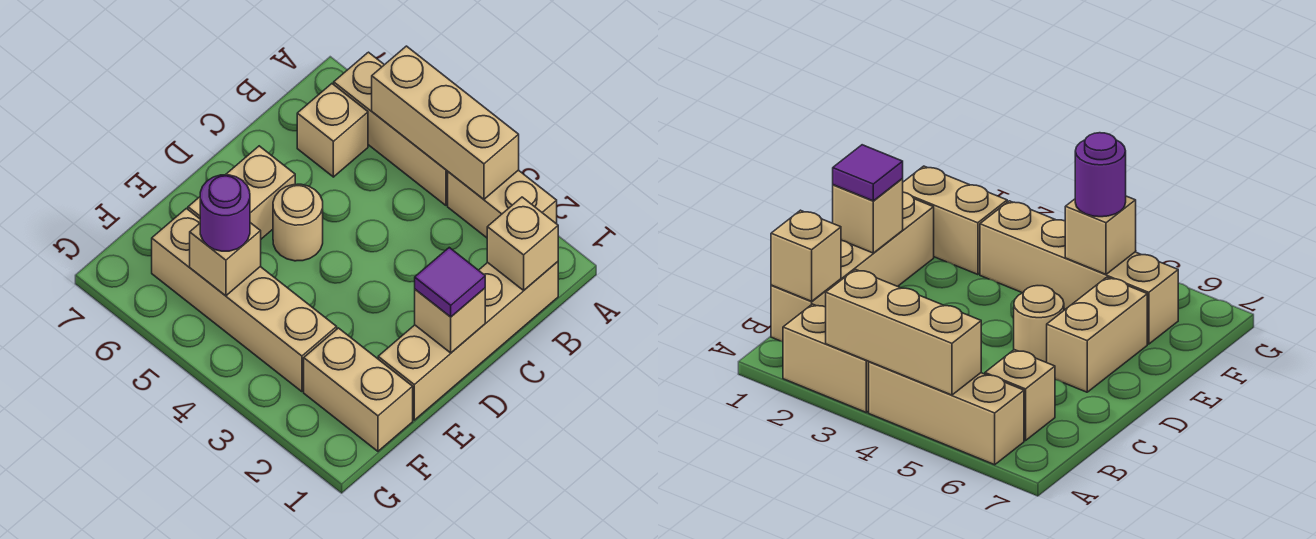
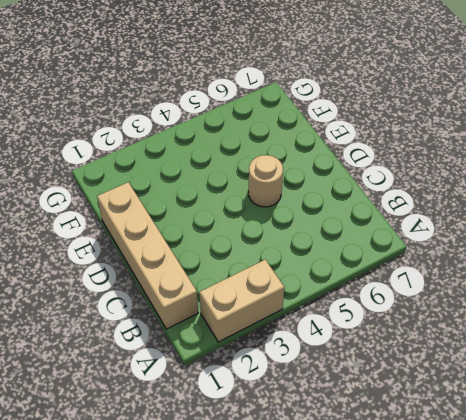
none -> tan 1x3 brick [334,52,448,205]
none -> tan 1x1 brick [297,84,368,177]
none -> tan 1x2 brick [188,146,295,239]

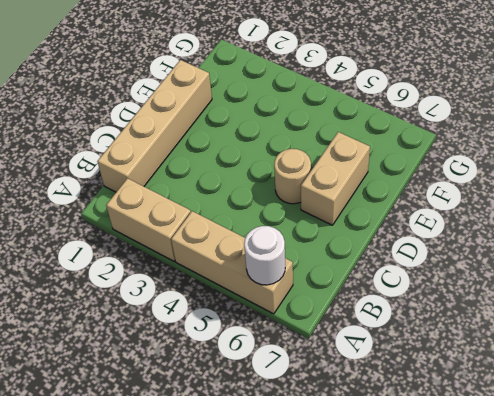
white 1x1 round brick [244,226,285,285] -> none
none -> tan 1x1 brick [297,84,368,177]
none -> tan 1x2 brick [304,328,413,451]
none -> tan 1x4 brick [152,208,337,392]

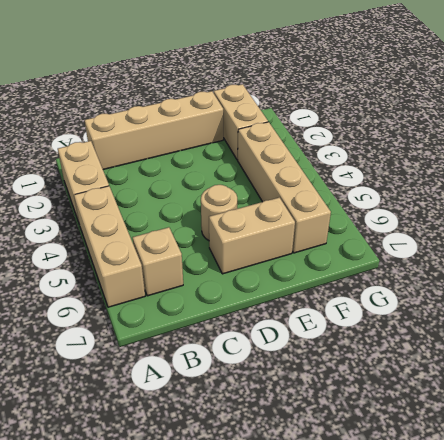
none -> tan 1x3 brick [372,46,519,199]
none -> tan 1x1 brick [487,197,558,290]
none -> tan 1x1 brick [415,288,485,353]

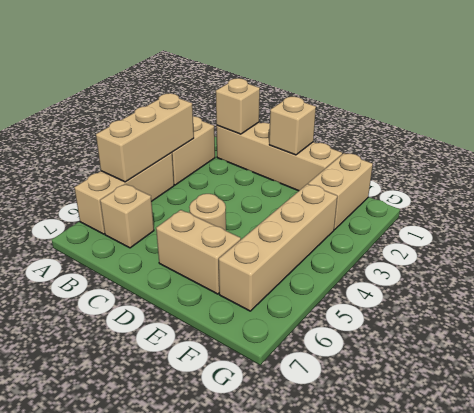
none -> tan 1x1 brick [190,223,261,296]
none -> purple 1x1 tile [415,248,485,317]
none -> purple 1x1 round brick [200,175,250,251]

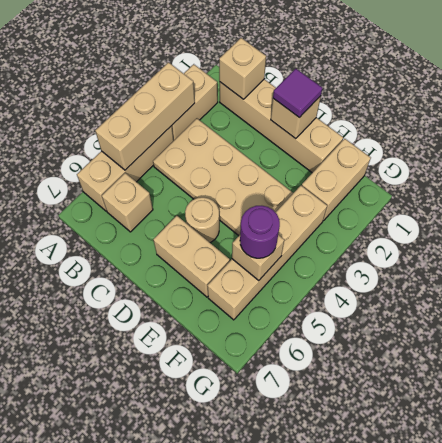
tan 2x4 plate [153,119,293,236] -> none

